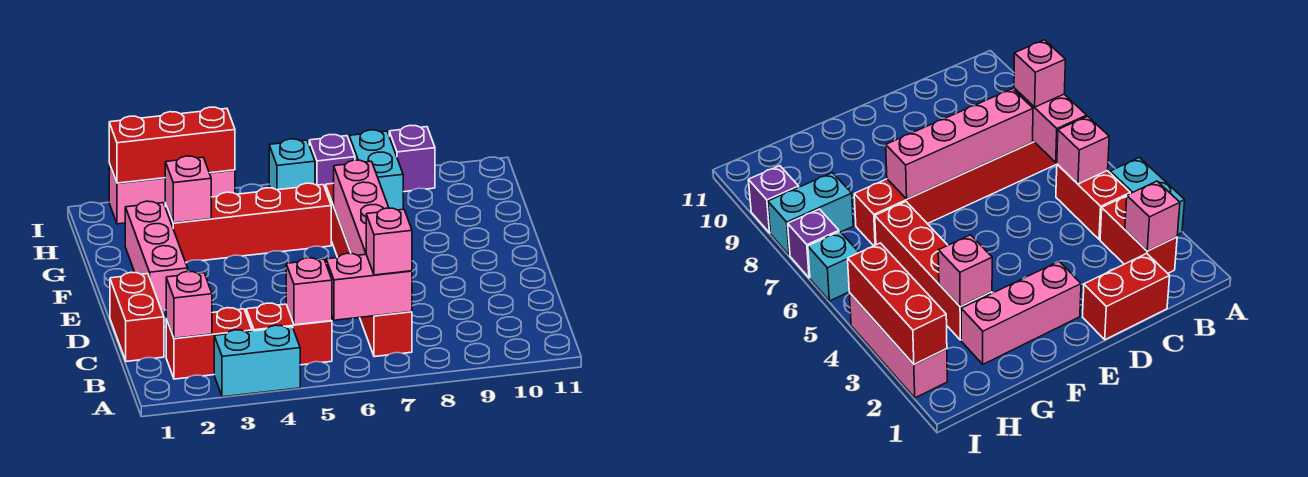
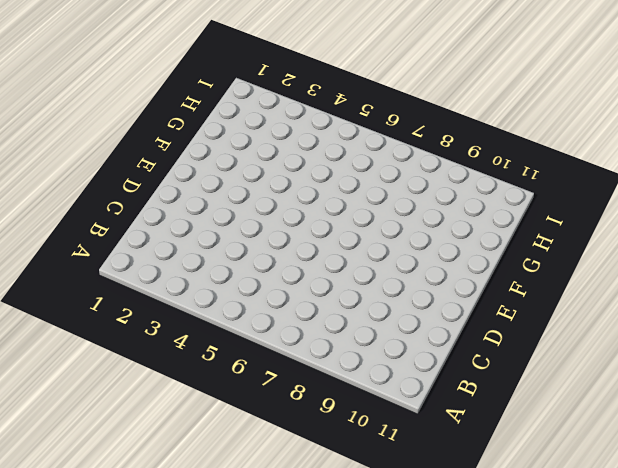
none -> cyan 1x2 brick [214,325,300,397]
none -> red 1x2 brick [166,308,252,379]
none -> red 1x2 brick [246,303,332,365]

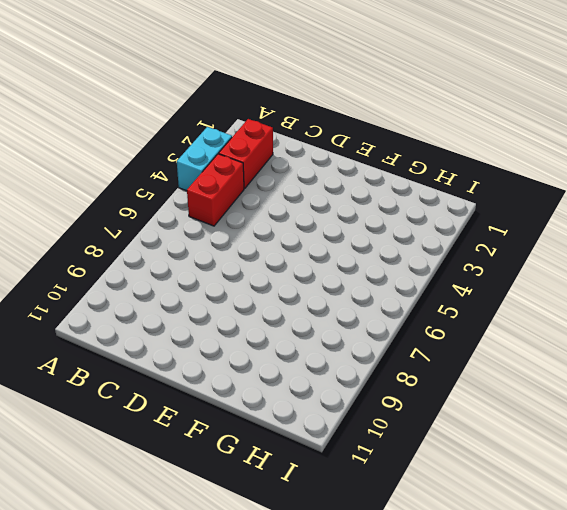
none -> red 1x6 brick [326,183,412,357]
none -> red 1x2 brick [110,272,164,361]
none -> pink 1x3 brick [125,201,188,311]

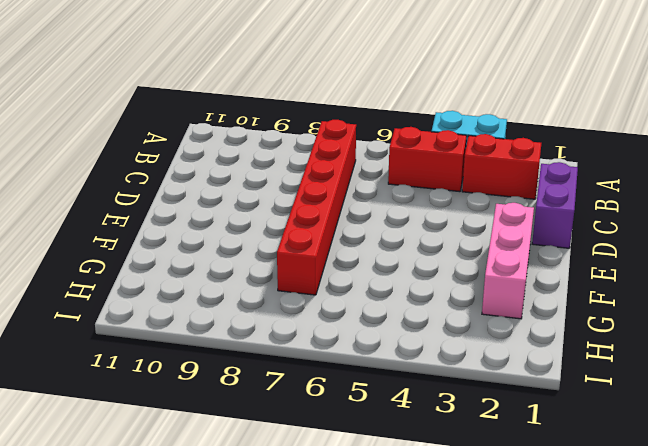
purple 1x2 brick [532,162,578,248] -> red 1x2 brick [110,272,164,361]
none -> red 1x4 brick [165,183,331,262]
none -> cyan 1x2 brick [349,130,403,210]
none -> pink 1x3 brick [109,164,235,224]

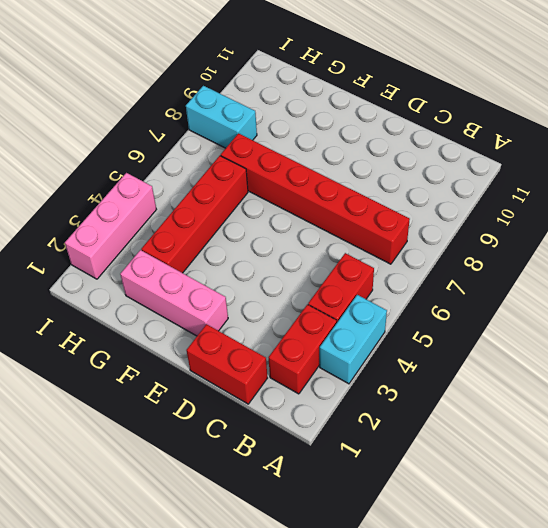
none -> cyan 1x1 brick [269,139,315,190]
none -> purple 1x1 brick [309,135,355,189]
none -> purple 1x1 brick [389,125,435,192]

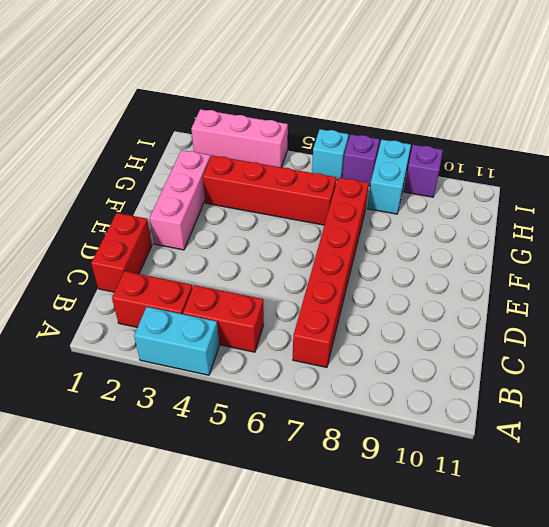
none -> pink 1x1 brick [166,272,212,338]
none -> pink 1x1 brick [286,258,332,325]
none -> pink 1x2 brick [326,253,412,320]

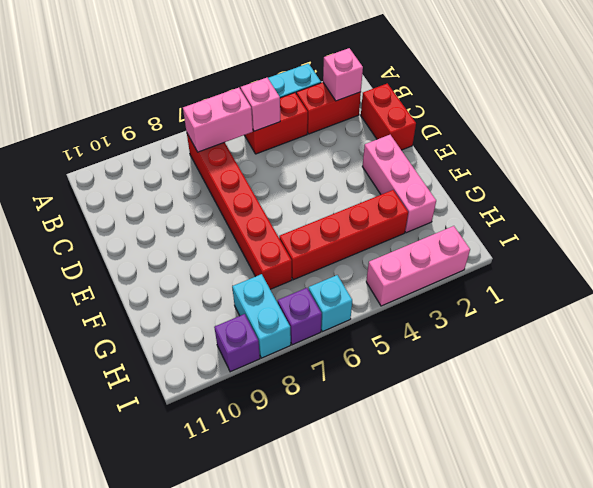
none -> pink 1x4 brick [334,160,389,255]
none -> pink 1x1 brick [165,156,211,223]
none -> red 1x3 brick [109,107,235,183]

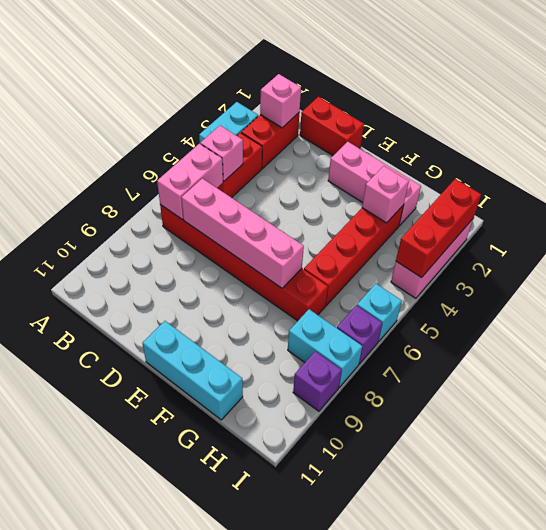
cyan 1x3 brick [142,321,243,420] -> none
none -> pink 1x1 brick [366,208,412,275]

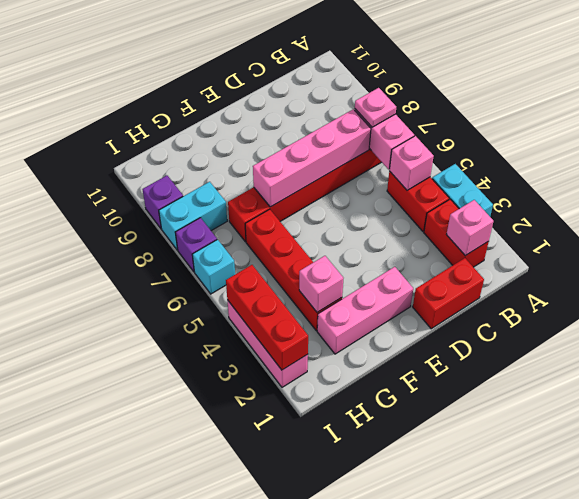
pink 1x1 plate [355,88,396,127] -> pink 1x1 brick [366,208,412,275]

